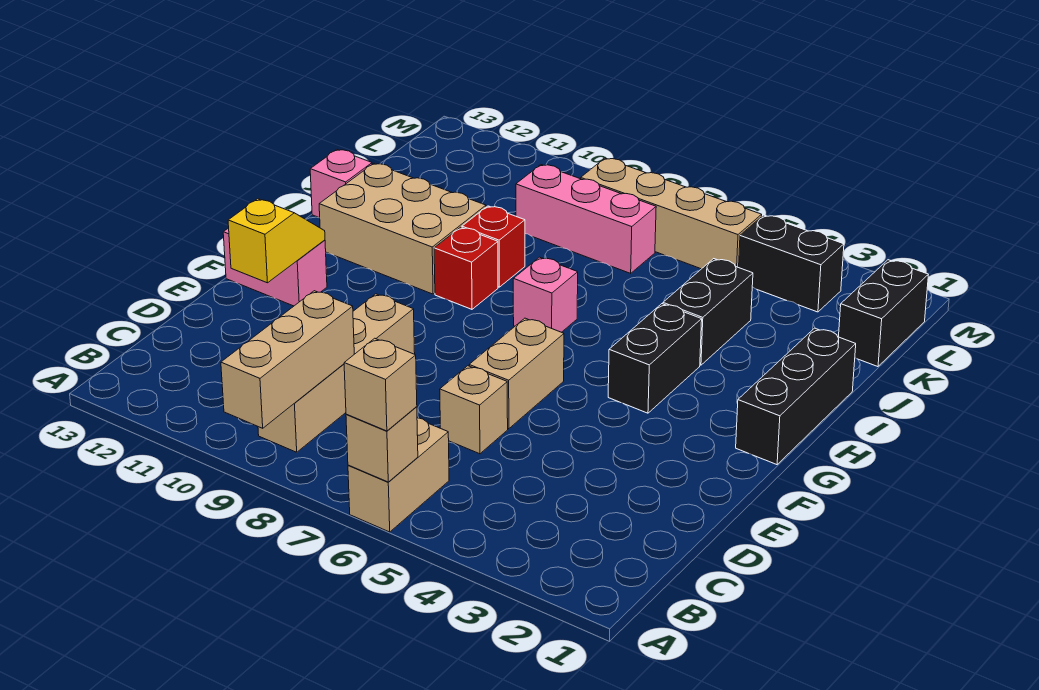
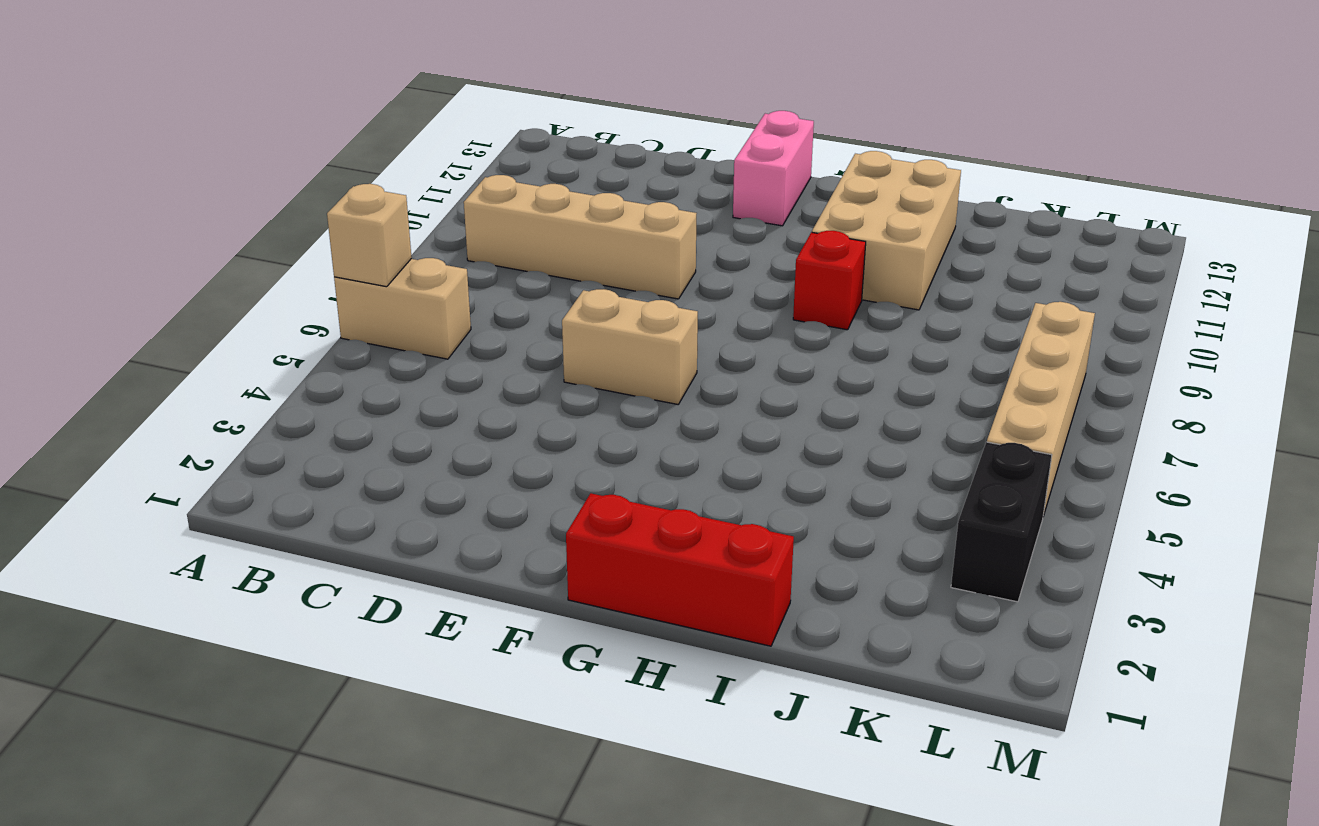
red 1x3 brick [566,493,794,646] -> black 1x3 brick [736,328,856,465]
none -> tan 1x1 brick [440,366,508,454]
none -> black 1x2 brick [608,304,702,413]
none -> pink 1x1 brick [513,257,578,332]

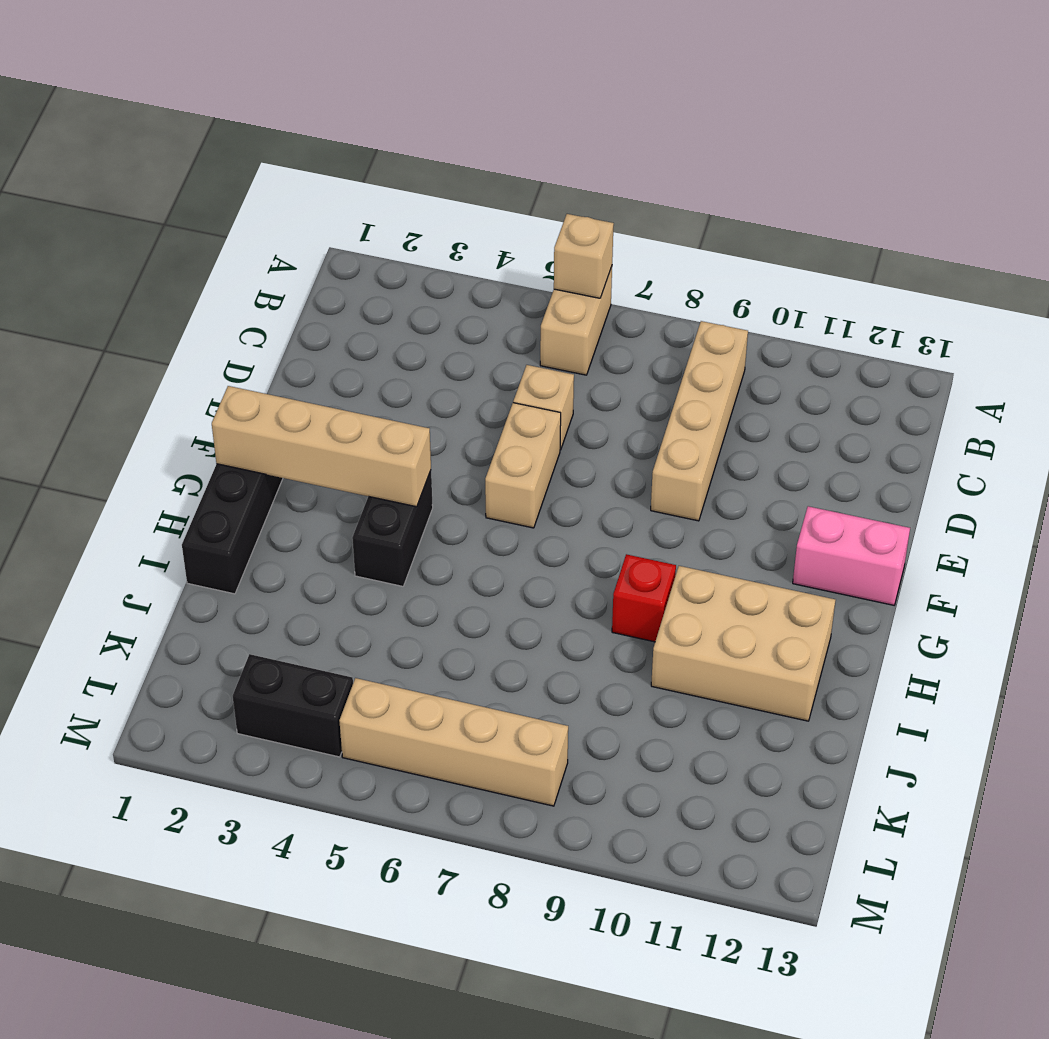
tan 1x4 brick [212,386,431,507] -> none
none -> pink 1x1 brick [513,257,578,332]
none -> black 1x2 brick [663,259,753,365]
none -> red 1x1 brick [462,206,525,287]

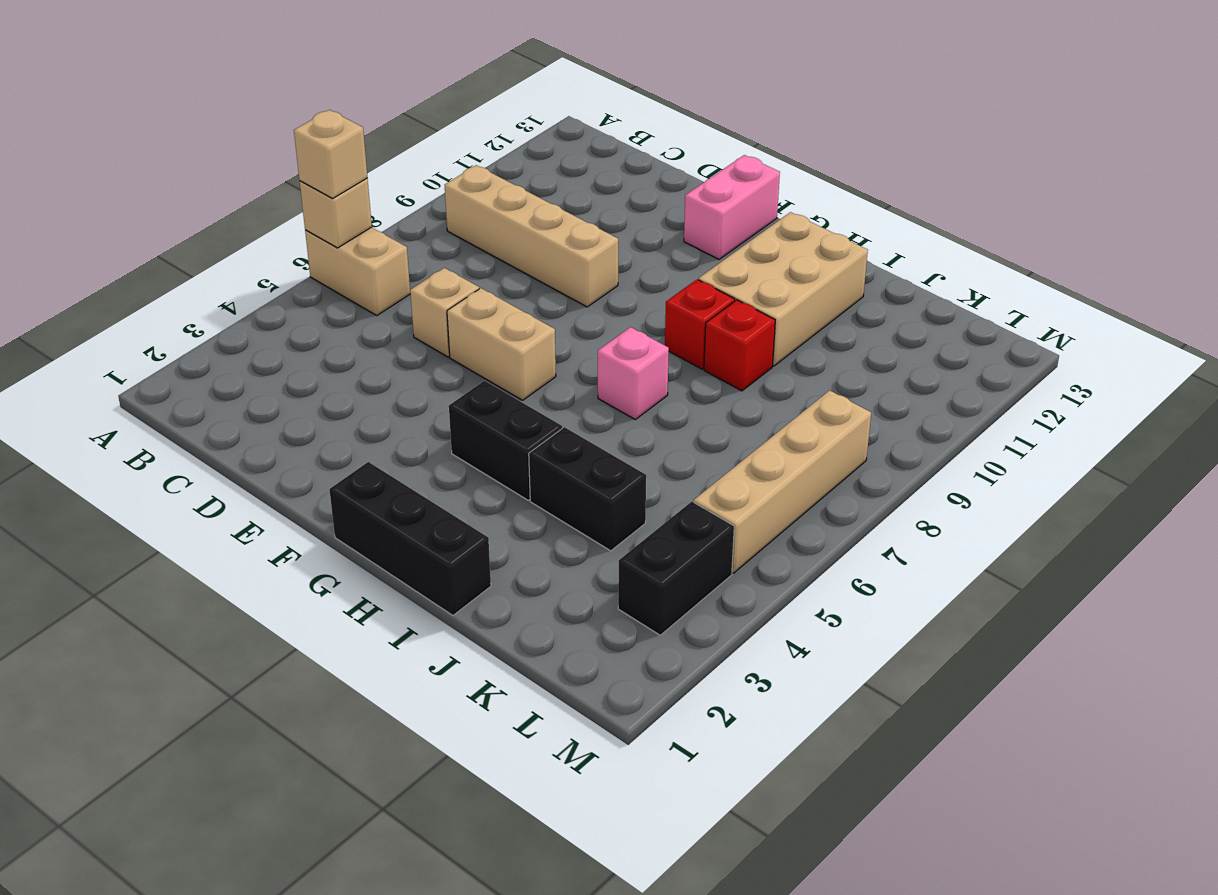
none -> pink 1x1 brick [310,150,372,218]
none -> black 1x2 brick [839,260,928,367]
none -> pink 1x3 brick [516,165,656,273]

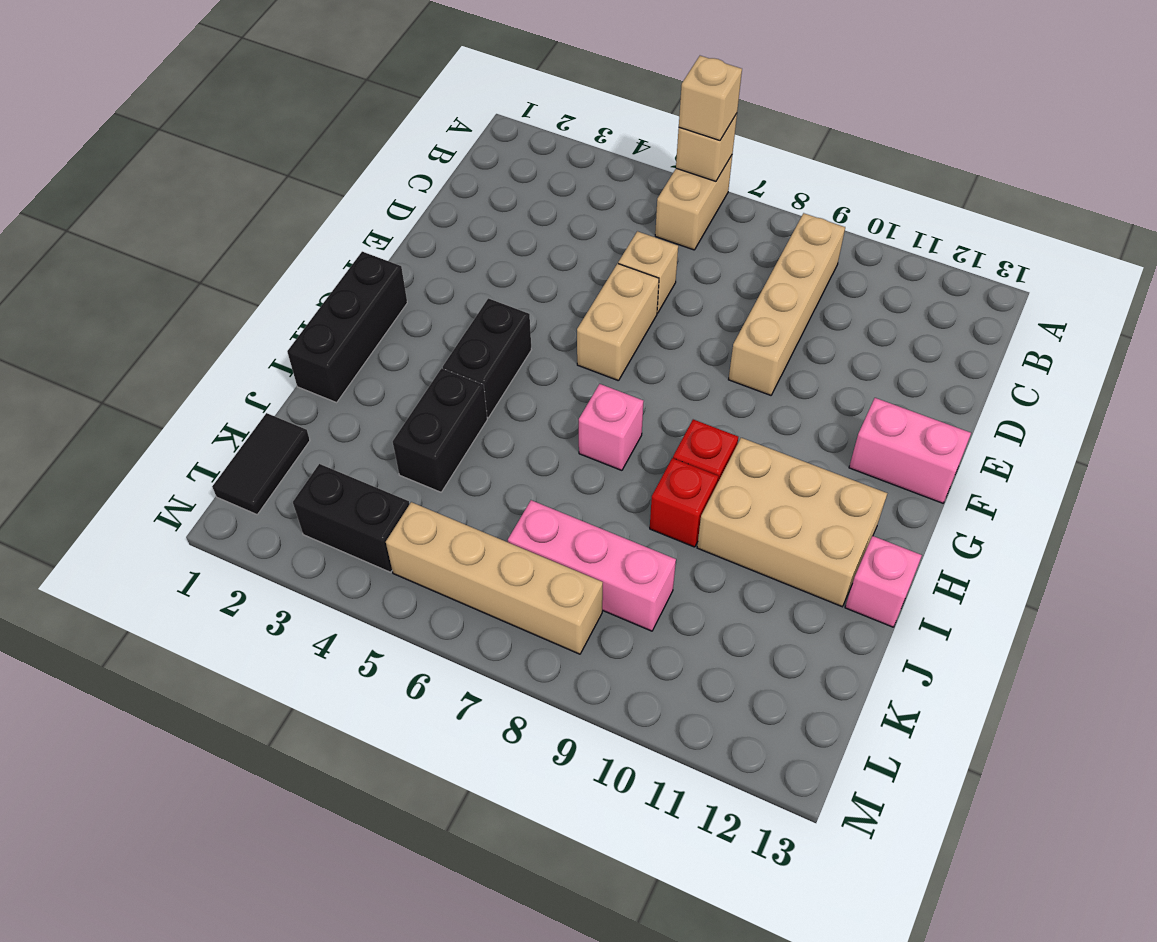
black 1x2 tile [212,413,310,515] -> black 1x2 brick [839,260,928,367]
none -> tan 1x3 brick [221,291,354,428]
none -> yellow 1x2 slope [228,199,325,283]

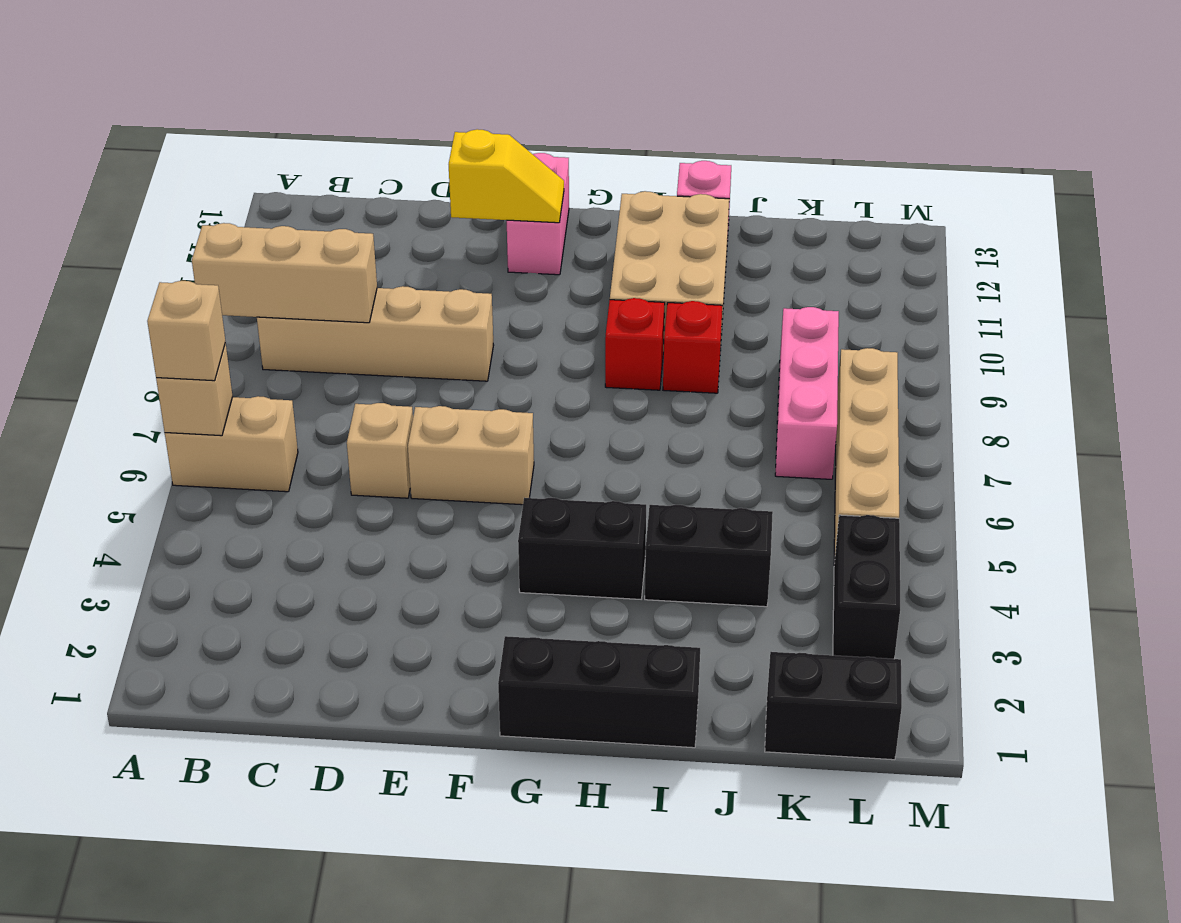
none -> pink 1x1 brick [513,257,578,332]

